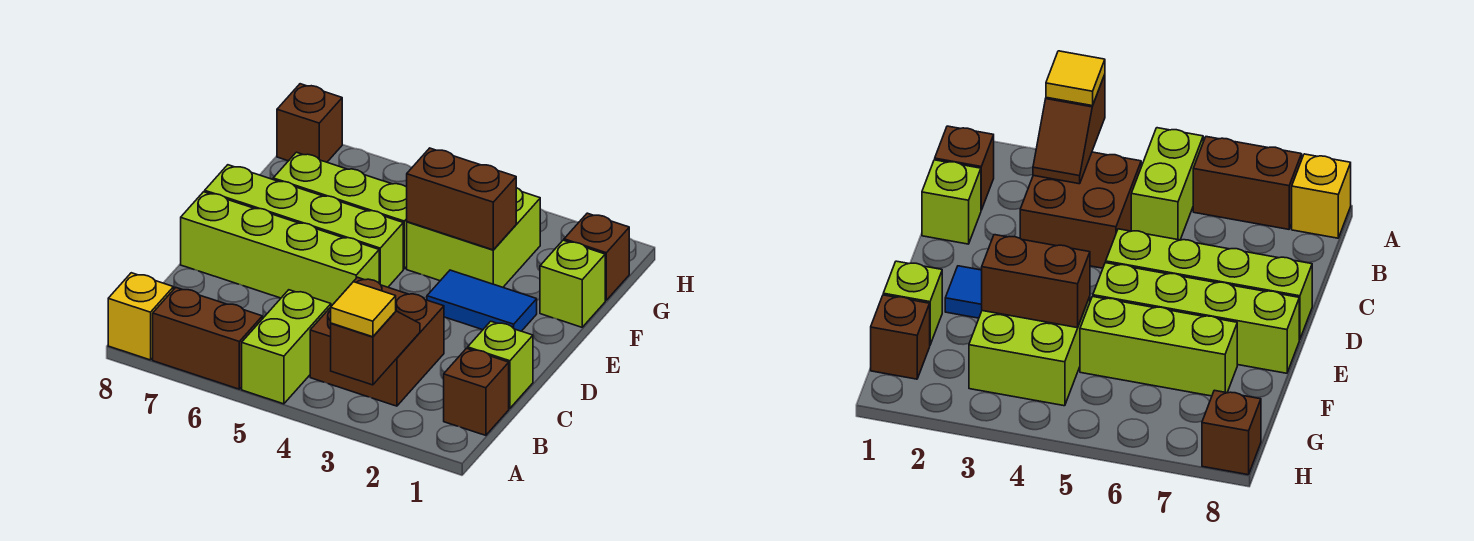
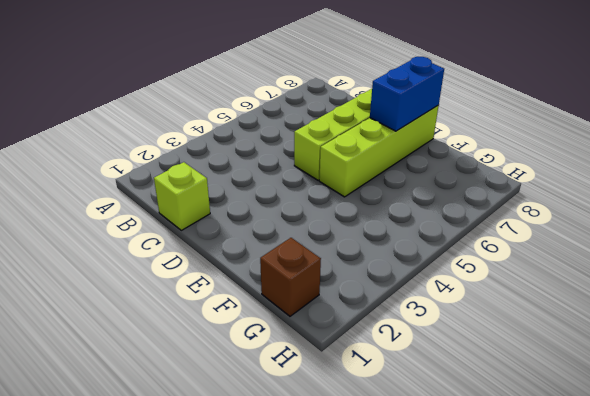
blue 1x2 brick [370,57,444,131] -> none
none -> lime 1x2 brick [242,290,331,404]
none -> brown 1x2 brick [153,288,262,389]
none -> yellow 1x1 brick [108,273,174,360]

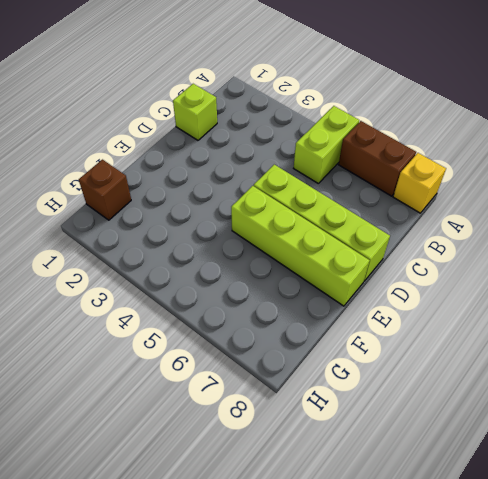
none -> brown 1x1 brick [444,348,509,435]
none -> brown 2x2 brick [310,277,444,406]
none -> blue 1x2 tile [427,270,537,331]

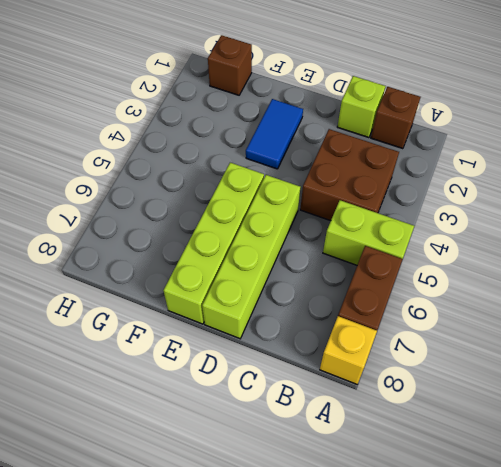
none -> lime 1x1 brick [540,240,605,327]
none -> lime 2x2 brick [407,188,540,287]
none -> lime 1x3 brick [273,152,407,269]

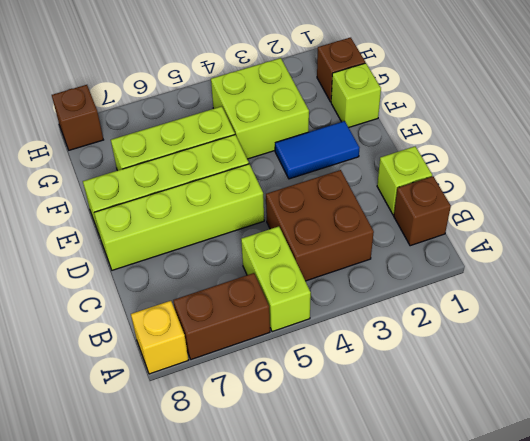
none -> brown 1x2 slope [331,311,420,385]
none -> brown 1x2 brick [407,148,516,250]
none -> yellow 1x1 tile [331,282,396,337]

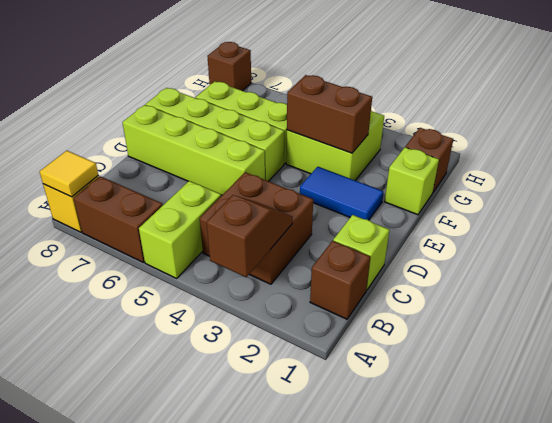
yellow 1x1 tile [40,151,98,197] -> yellow 1x1 tile moved to [331,282,396,337]

